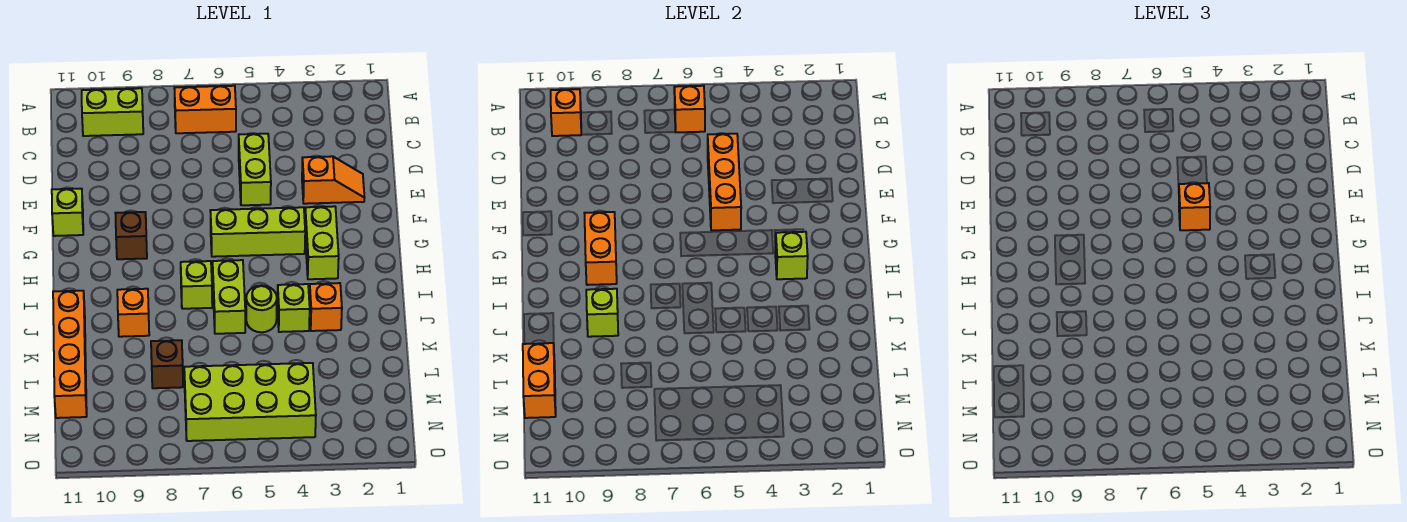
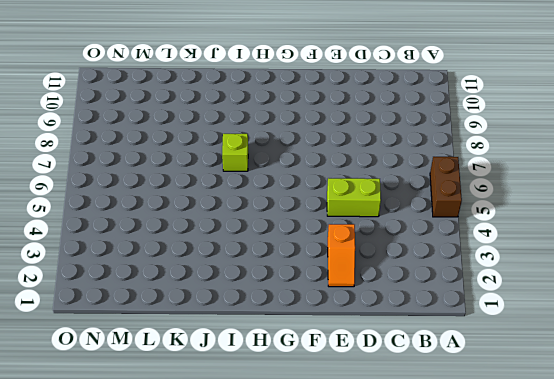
brown 1x2 brick [430,157,462,217] -> none
none -> orange 1x2 brick [174,86,236,133]
none -> lime 1x2 brick [82,88,143,136]
none -> lime 1x1 brick [52,189,83,236]

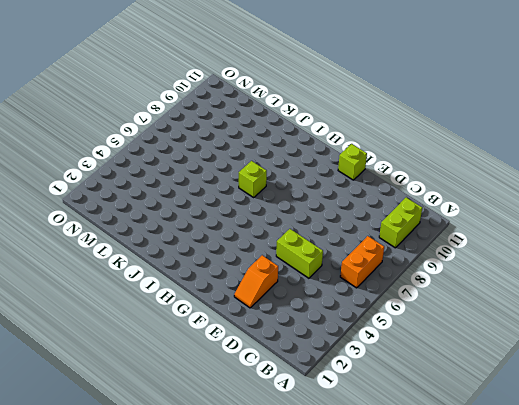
none -> lime 1x2 brick [305,206,339,279]
none -> lime 1x3 brick [210,207,305,257]
none -> brown 1x1 brick [116,212,147,259]

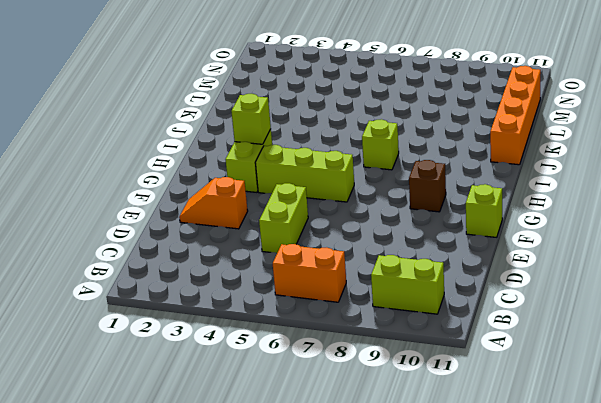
none -> lime 1x2 brick [213,260,245,334]
none -> orange 1x1 brick [309,283,342,331]
none -> lime 1x1 brick [277,284,310,332]

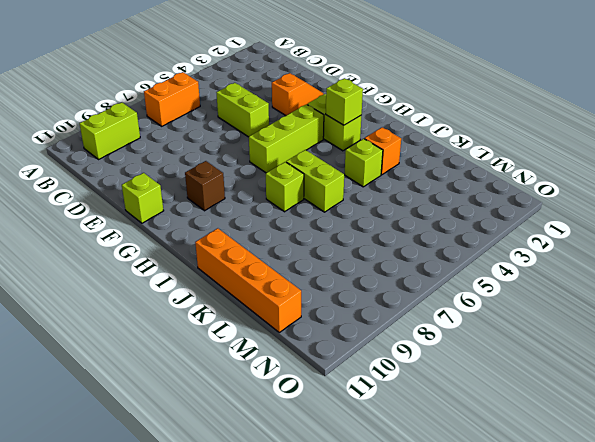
none -> lime 1x1 round brick [246,285,277,332]
none -> orange 1x1 brick [117,289,149,337]
none -> brown 1x1 brick [151,340,183,388]

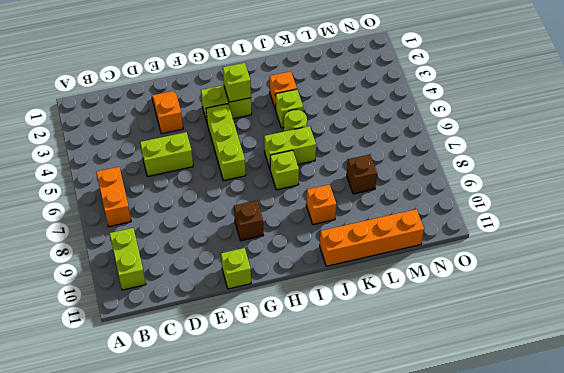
none -> lime 2x4 brick [184,363,316,441]
none -> orange 1x1 brick [674,86,705,132]
none -> orange 1x1 brick [551,89,581,136]

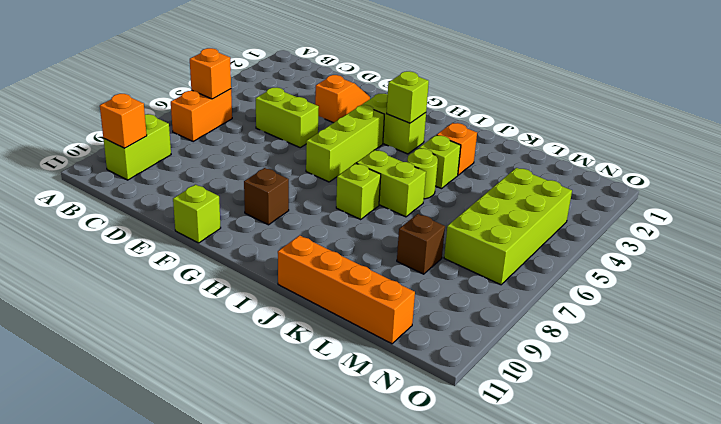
none -> orange 1x1 brick [117,289,149,337]
none -> orange 1x3 brick [708,134,741,230]
none -> orange 1x2 brick [585,212,617,285]

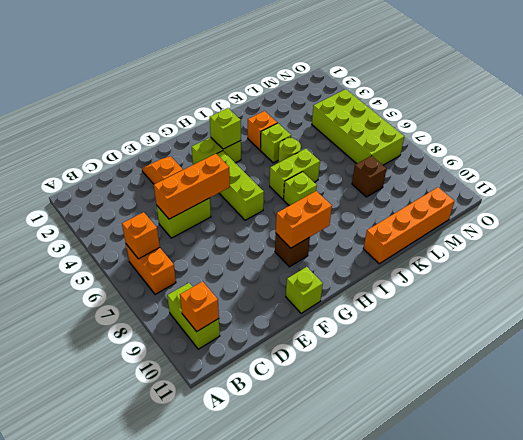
none -> orange 1x1 brick [117,289,149,337]
none -> lime 1x1 brick [586,289,618,337]
none -> orange 1x2 brick [523,343,556,418]

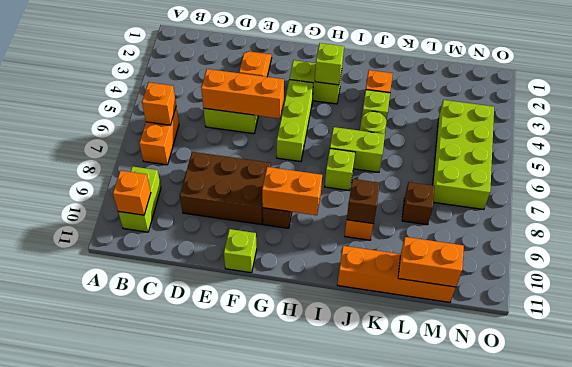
brown 2x3 brick [180,152,271,225] -> none
brown 1x1 brick [347,179,380,224] -> lime 1x1 brick [586,289,618,337]
none -> orange 1x1 brick [1179,183,1210,230]

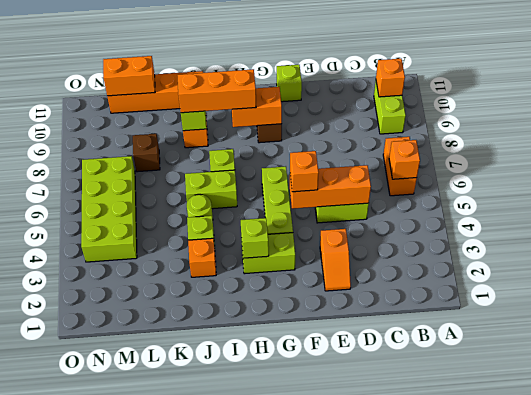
orange 1x3 brick [178,69,256,113] -> none

